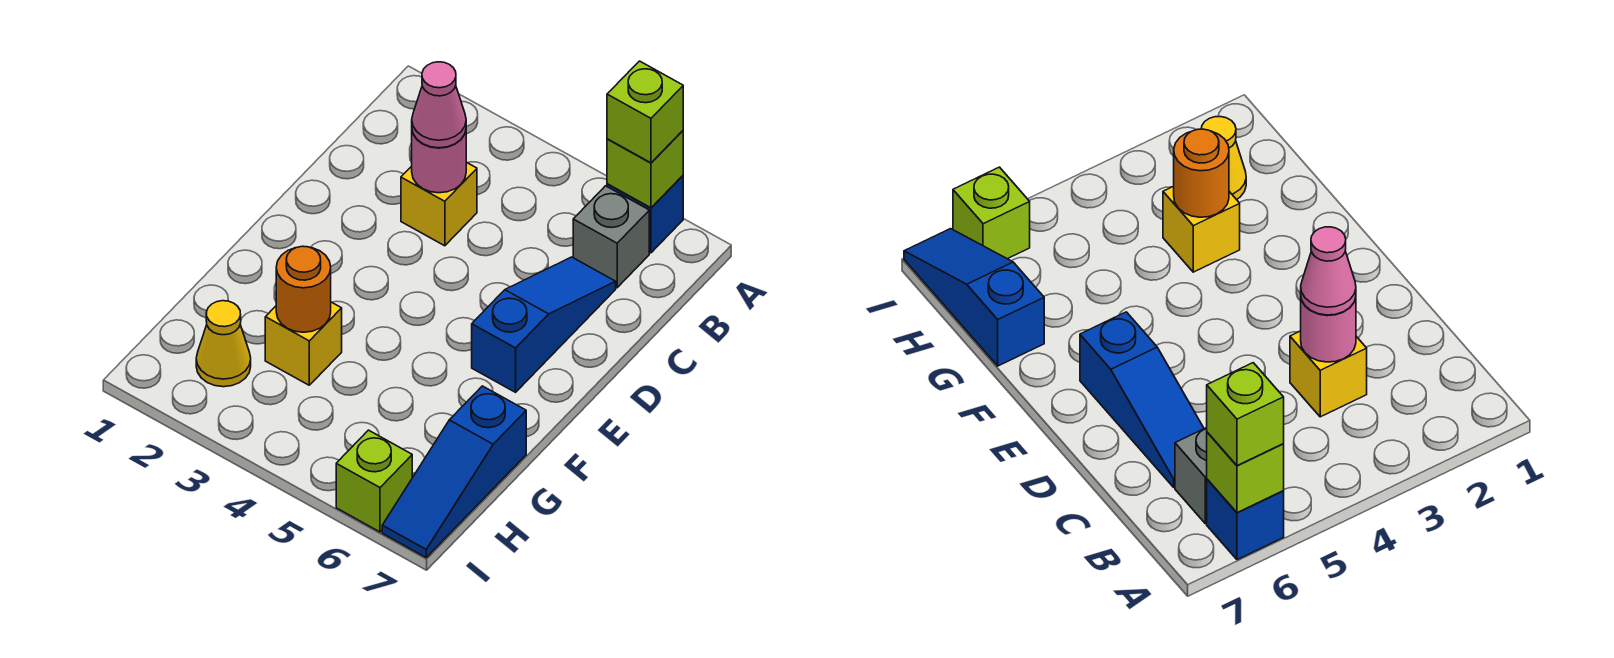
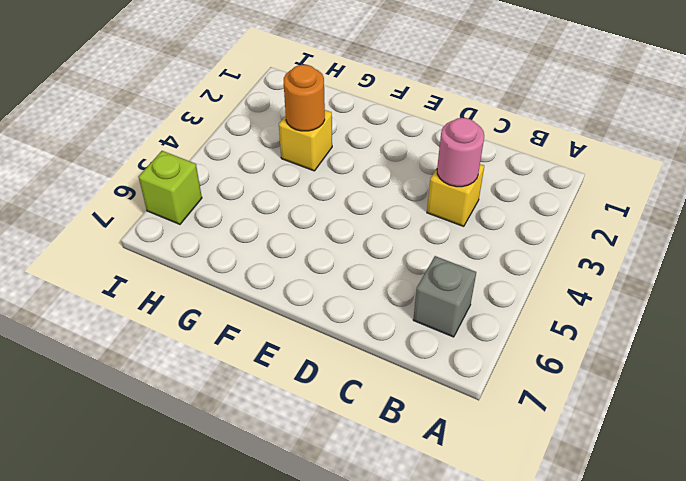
none -> blue 1x1 brick [607,176,683,253]
none -> blue 1x3 slope [472,257,616,392]
none -> blue 1x3 slope [382,386,526,557]

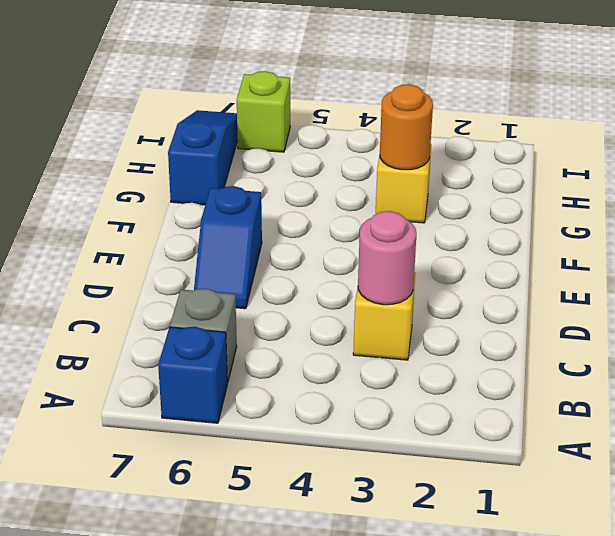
blue 1x2 slope [194,186,262,309] -> blue 1x3 slope [472,257,616,392]
none -> yellow 1x1 cone [196,301,251,387]
none -> lime 1x1 brick [607,131,683,208]
none -> lime 1x1 brick [607,61,683,163]

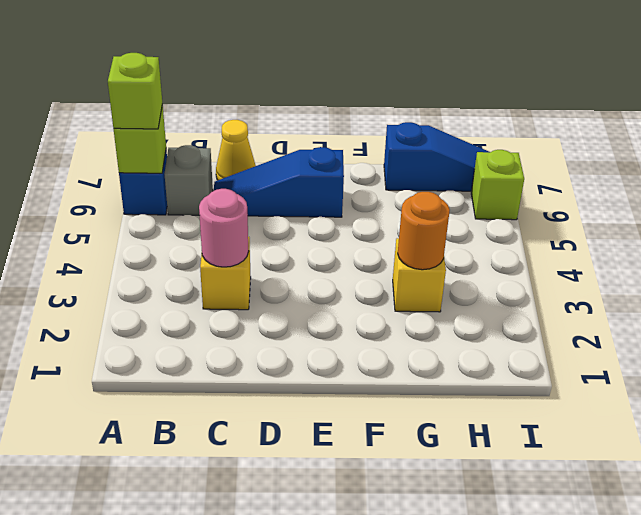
yellow 1x1 cone [216,120,256,180] -> yellow 1x1 cone moved to [196,301,251,387]
none -> pink 1x1 cone [412,62,466,148]

